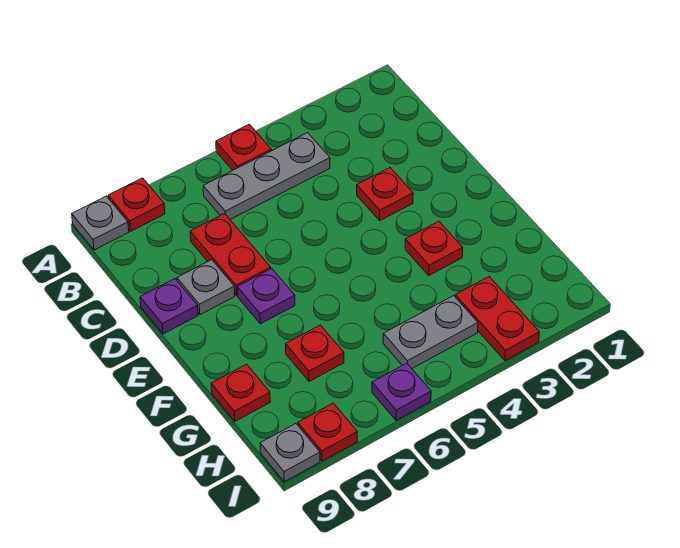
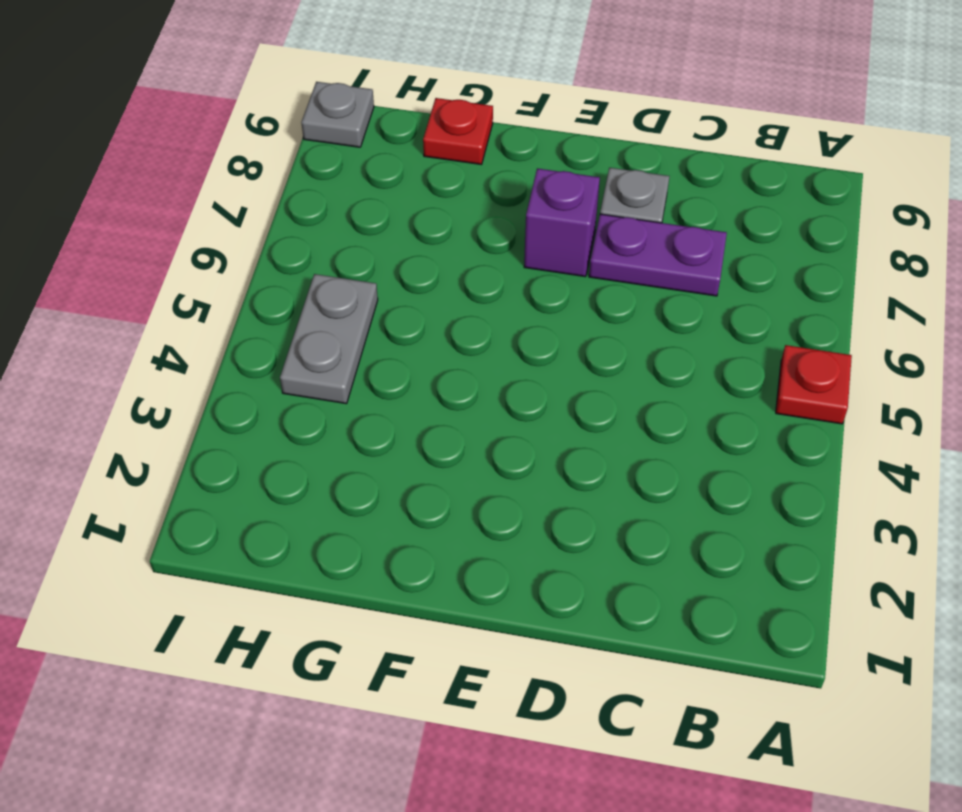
purple 1x2 plate [589,214,727,296] -> red 1x2 plate [190,214,271,296]
purple 1x1 brick [524,168,600,277] -> purple 1x1 plate [237,269,295,324]
none -> red 1x1 plate [108,178,165,231]
none -> grey 1x1 plate [72,196,129,250]
none -> grey 1x3 plate [203,133,330,219]

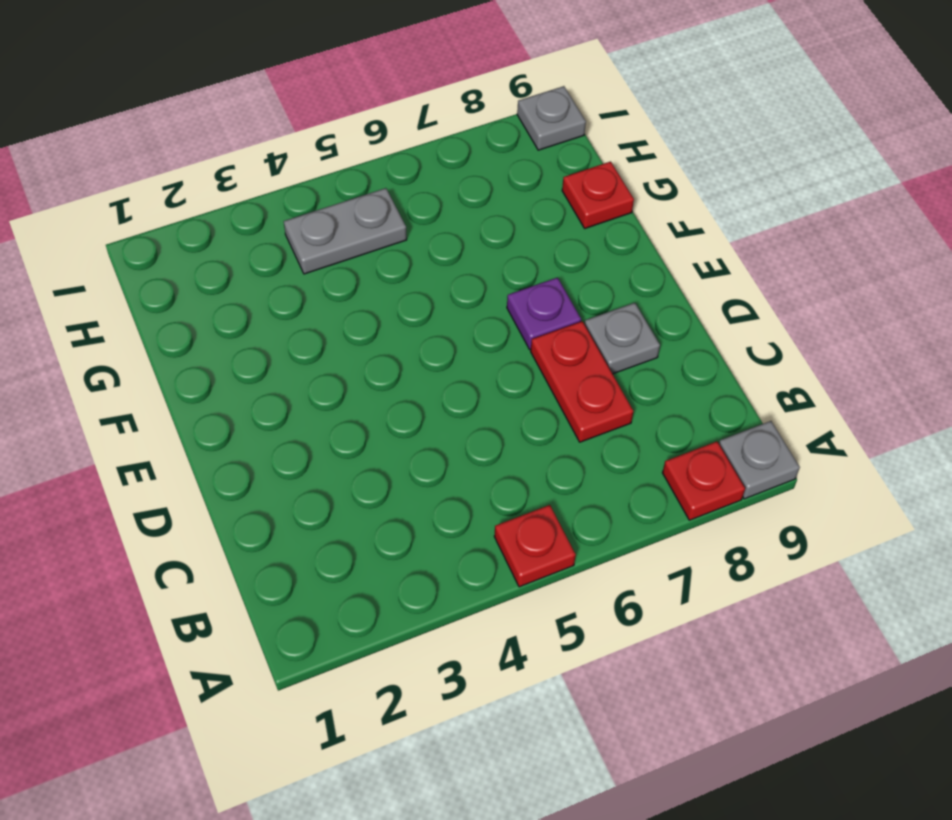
none -> grey 1x3 plate [203,133,330,219]
none -> red 1x1 plate [357,168,413,220]
none -> purple 1x1 plate [140,279,198,334]

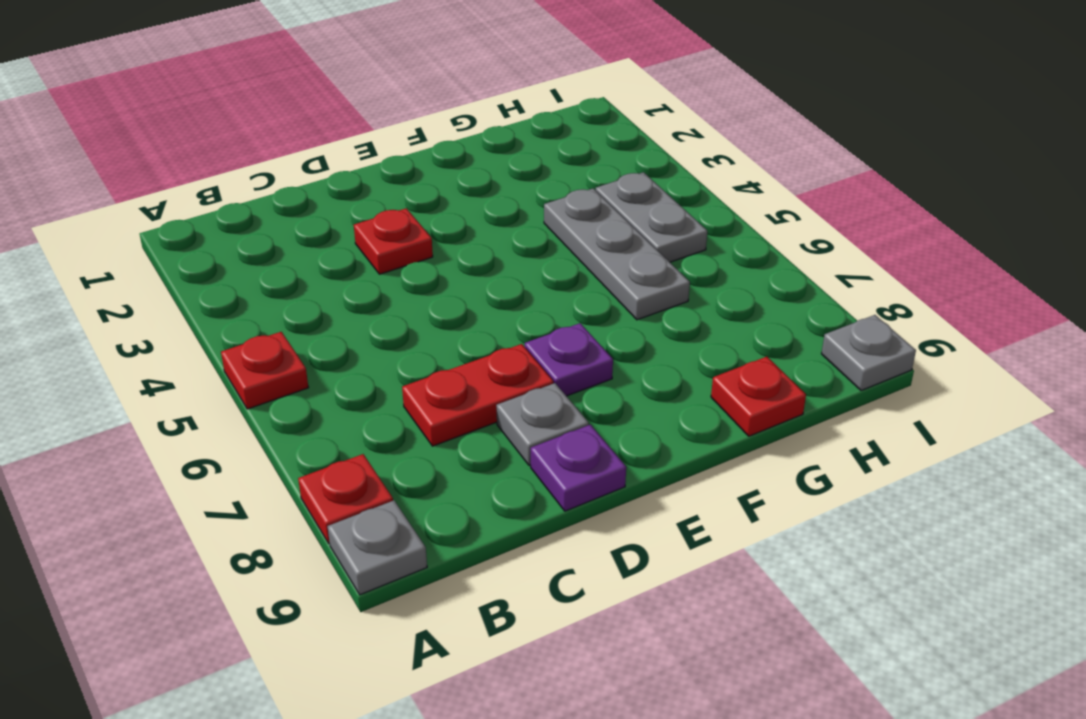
grey 1x3 plate [544,188,690,320] -> grey 1x3 plate moved to [203,133,330,219]
none -> red 1x1 plate [405,221,463,275]
none -> red 1x1 plate [286,325,344,381]
none -> red 1x2 plate [455,277,539,361]

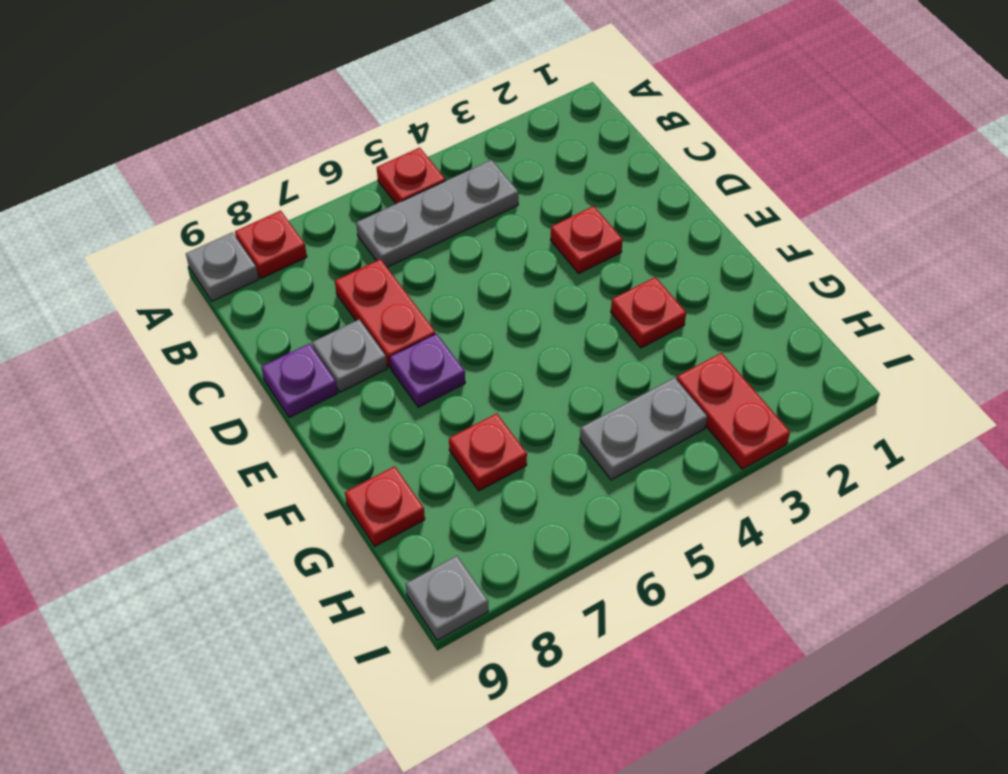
none -> purple 1x1 plate [372,363,431,420]
none -> red 1x1 plate [298,403,357,461]

